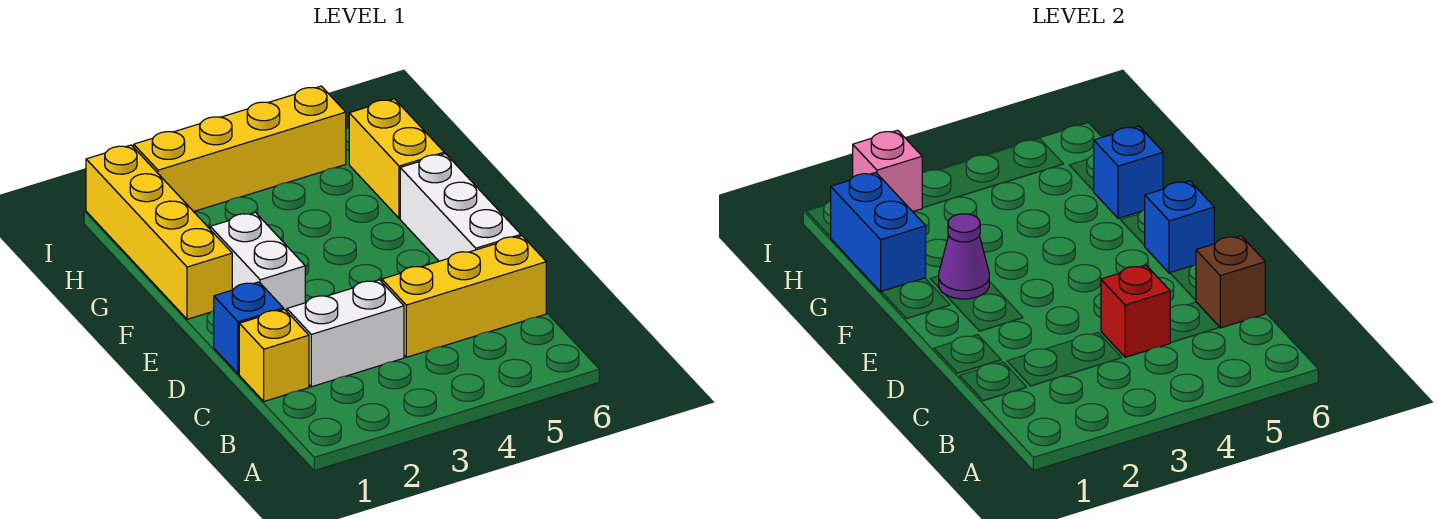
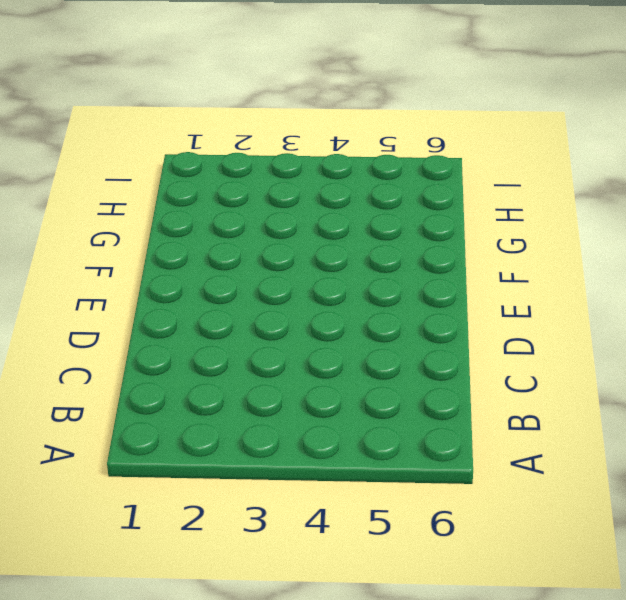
none -> yellow 1x1 brick [239,309,309,401]
none -> white 1x2 brick [287,280,404,387]
none -> yellow 1x3 brick [382,236,546,357]

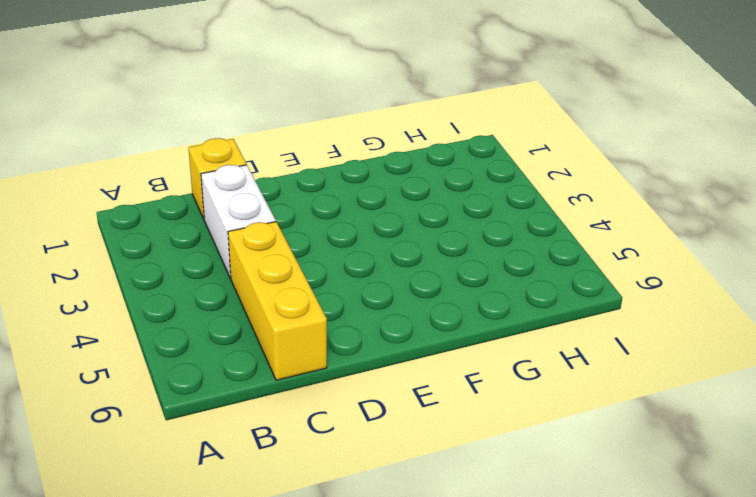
none -> blue 1x1 brick [214,282,283,374]
none -> white 1x3 brick [400,154,521,261]
none -> white 1x2 brick [210,212,305,311]

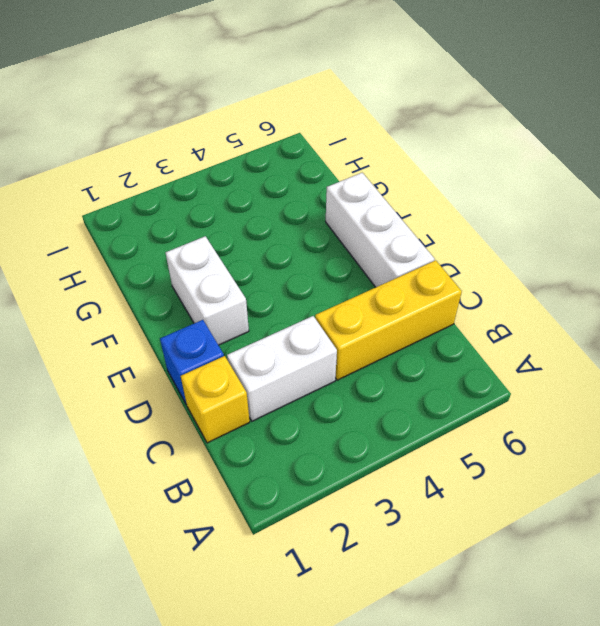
none -> yellow 1x4 brick [86,145,232,319]
none -> yellow 1x2 brick [349,99,444,218]
none -> yellow 1x4 brick [134,86,346,212]

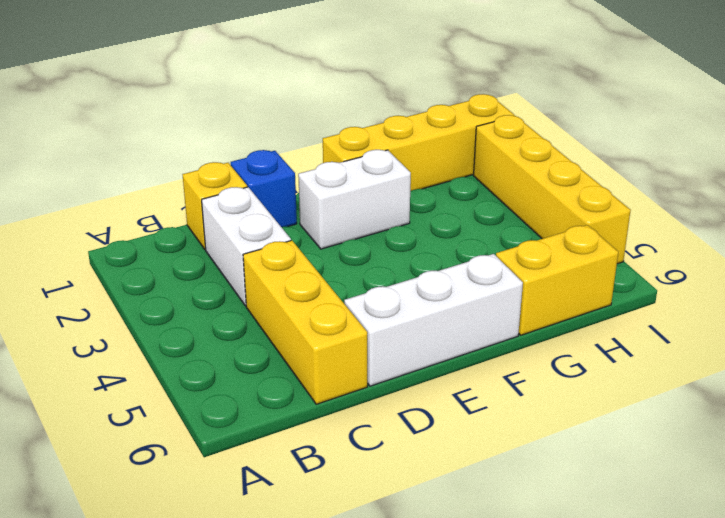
none -> red 1x1 brick [1101,265,1170,357]
none -> brown 1x1 brick [1196,236,1265,328]
none -> blue 1x1 brick [1145,181,1214,273]

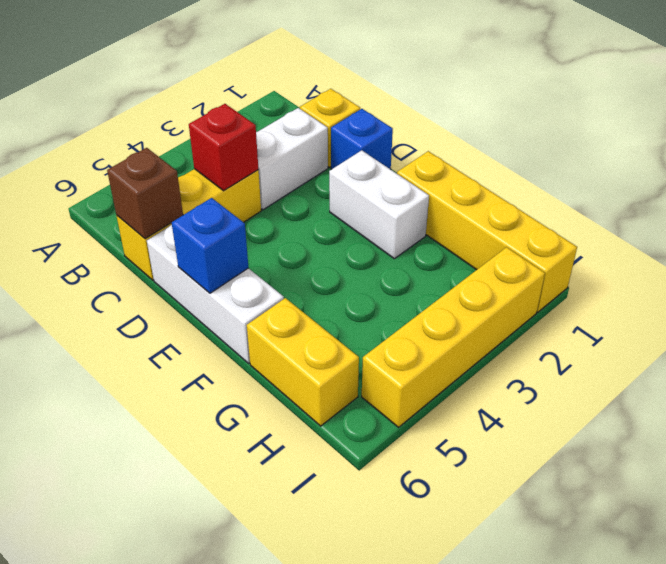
none -> purple 1x1 cone [939,214,989,299]
none -> blue 1x2 brick [831,172,926,292]
none -> blue 1x1 brick [1094,126,1163,218]

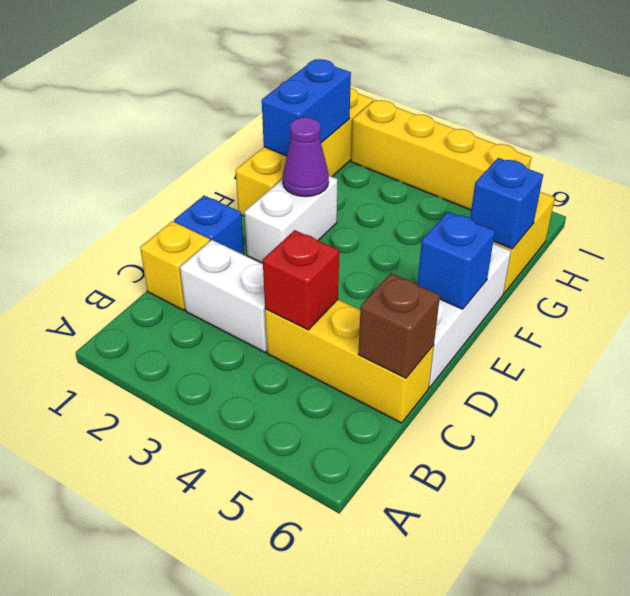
none -> pink 1x1 brick [853,130,922,212]

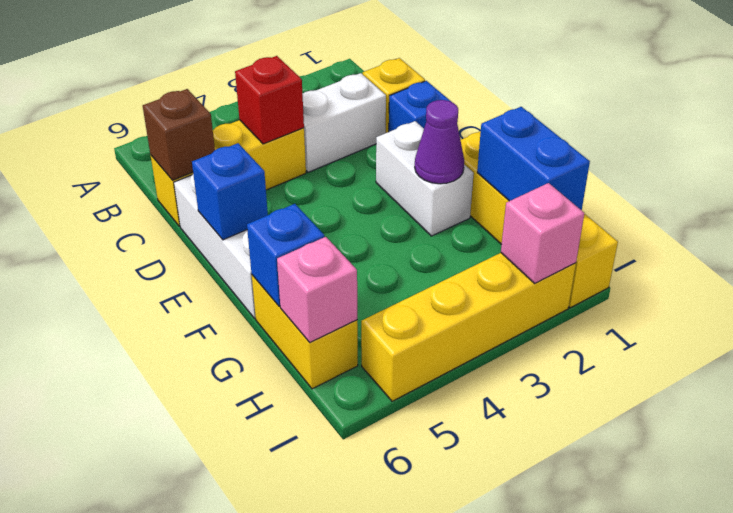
pink 1x1 brick [277,237,357,342] -> none

